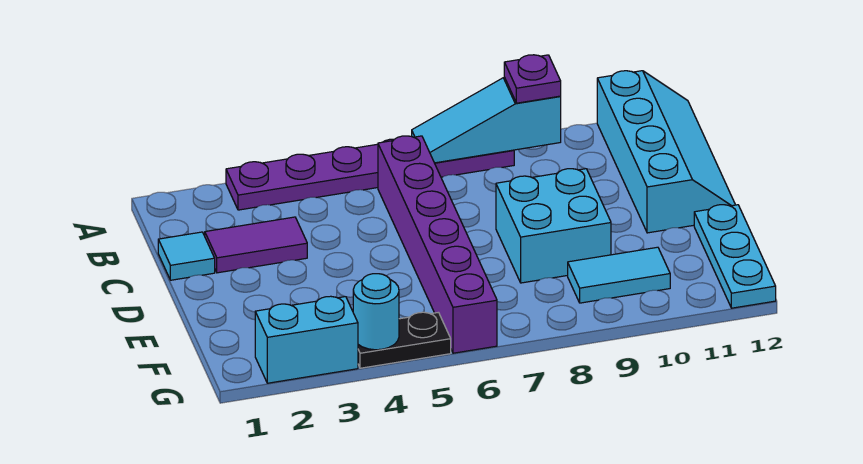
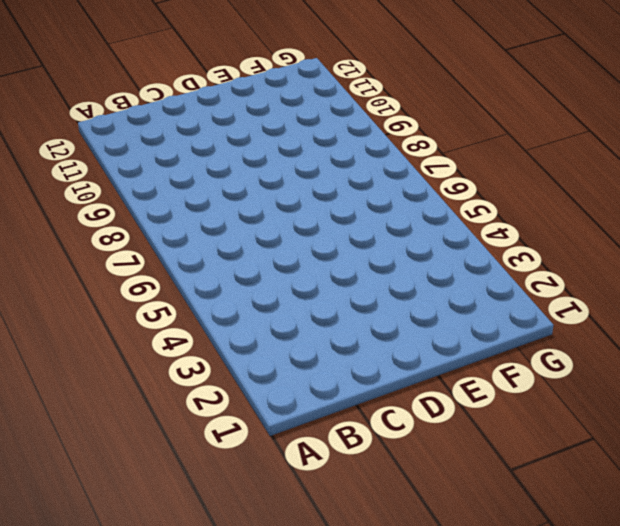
none -> purple 1x6 plate [226,139,514,210]
none -> cyan 2x4 slope [597,71,735,233]
none -> purple 1x6 brick [378,136,497,353]

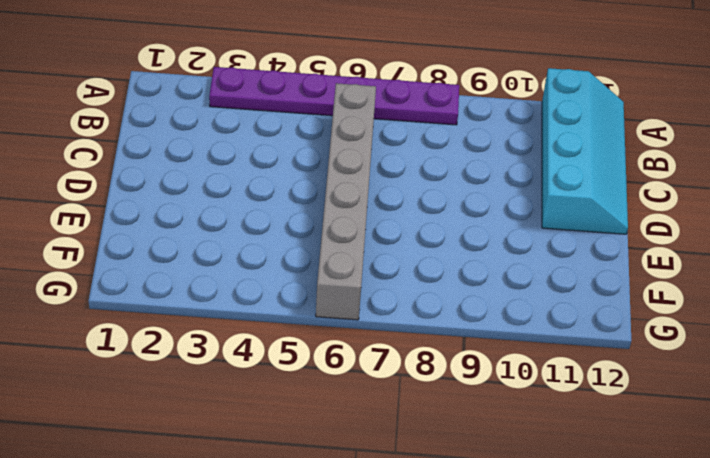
grey 1x6 brick [316,83,376,320] -> purple 1x6 brick [378,136,497,353]
none -> cyan 1x1 tile [158,232,215,280]
none -> purple 1x2 tile [205,217,307,273]
none -> cyan 2x2 brick [496,169,611,283]

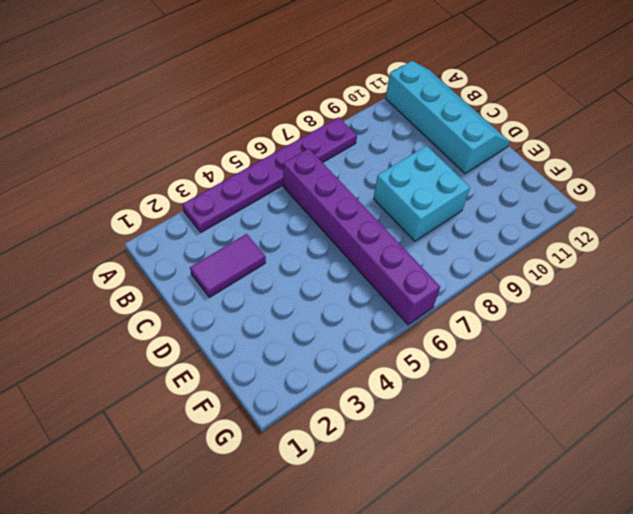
none -> cyan 1x1 tile [158,232,215,280]
none -> cyan 1x3 plate [694,205,776,308]
none -> cyan 1x2 tile [568,247,670,303]

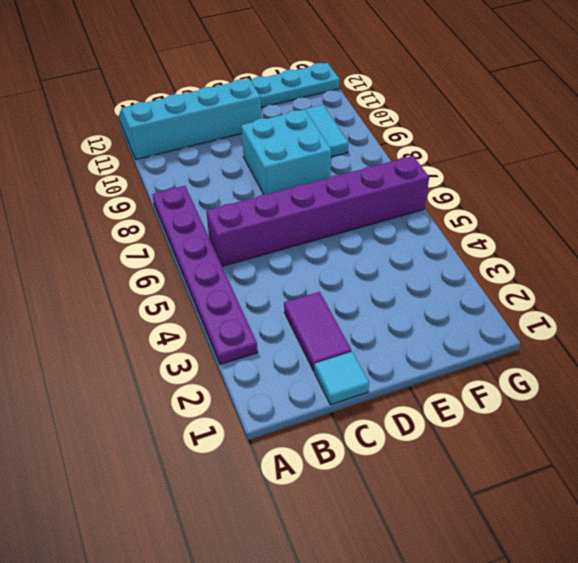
none -> cyan 1x2 brick [255,296,358,383]
none -> black 1x2 plate [358,312,451,368]
none -> cyan 1x3 slope [412,77,561,163]

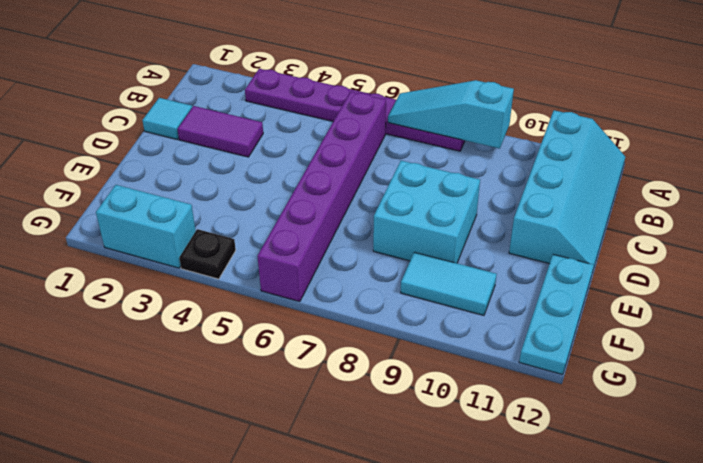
black 1x1 plate [179,229,236,279] -> black 1x2 plate [358,312,451,368]
none -> cyan 1x1 round brick [353,274,399,350]
none -> purple 1x1 plate [504,55,561,103]

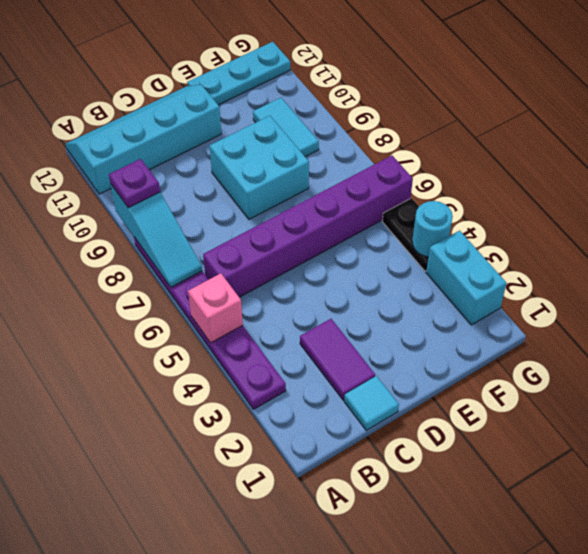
pink 1x1 brick [188,273,243,343] -> none

